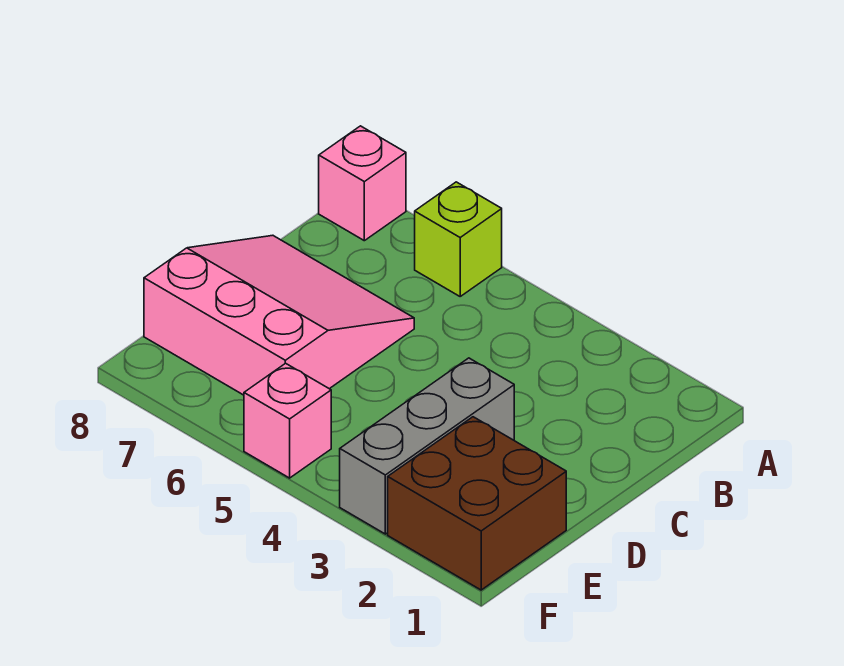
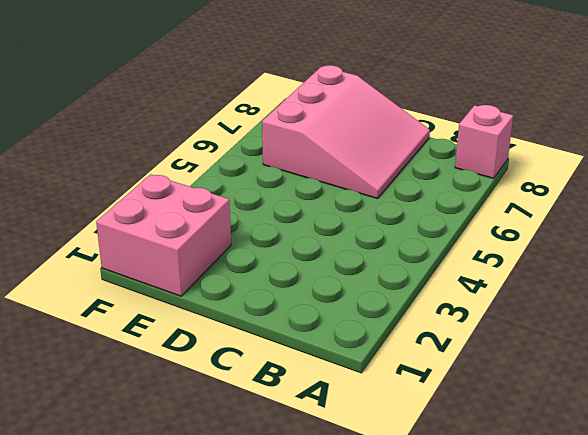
pink 2x2 brick [96,174,231,296] -> brown 2x2 brick [388,417,566,590]
none -> lime 1x1 brick [415,182,502,296]
none -> grey 1x3 brick [340,358,514,534]

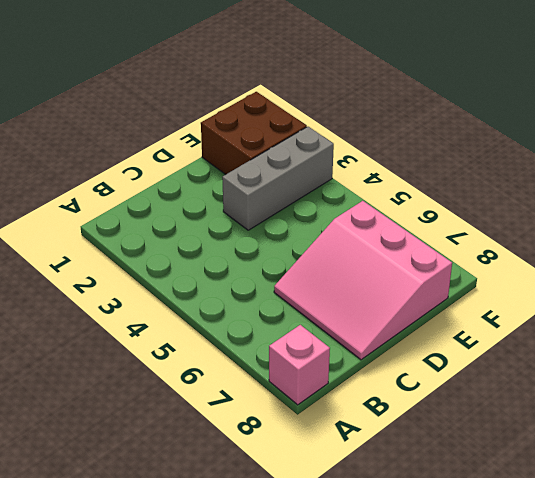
none -> lime 1x1 brick [415,182,502,296]
none -> pink 1x1 brick [244,363,331,478]

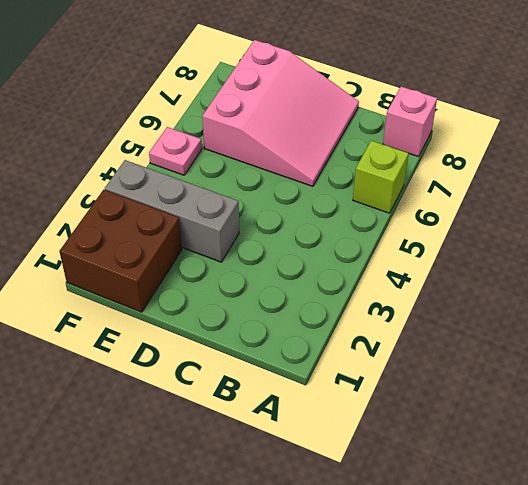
pink 1x1 plate [149,127,202,175] -> pink 1x1 brick [244,363,331,478]

